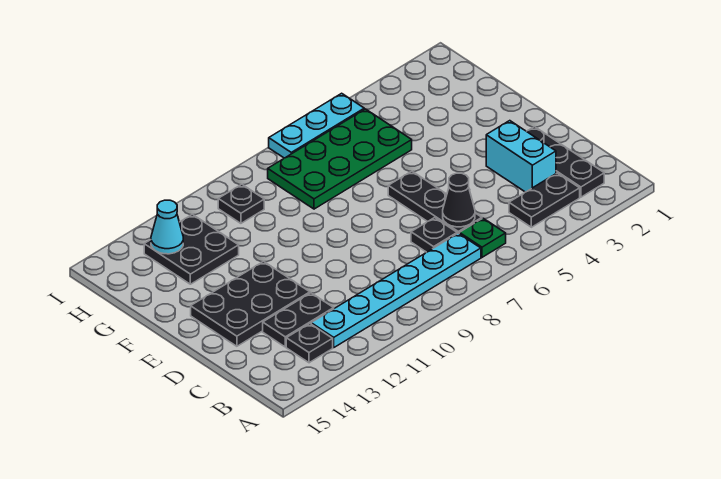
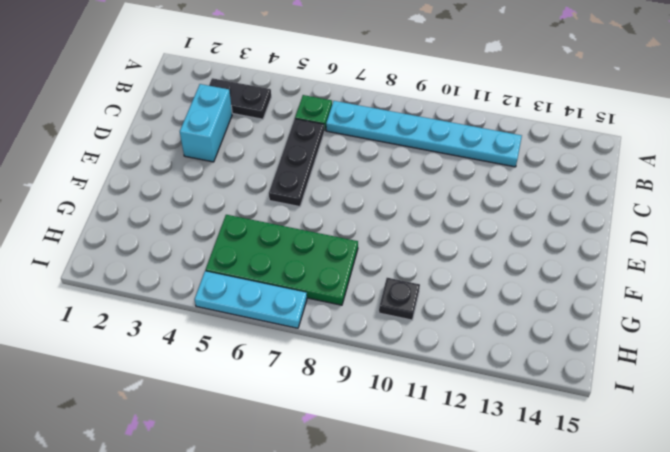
none -> black 1x3 plate [527,127,604,197]
none -> black 1x1 plate [286,324,333,363]
none -> black 1x1 plate [411,218,457,252]

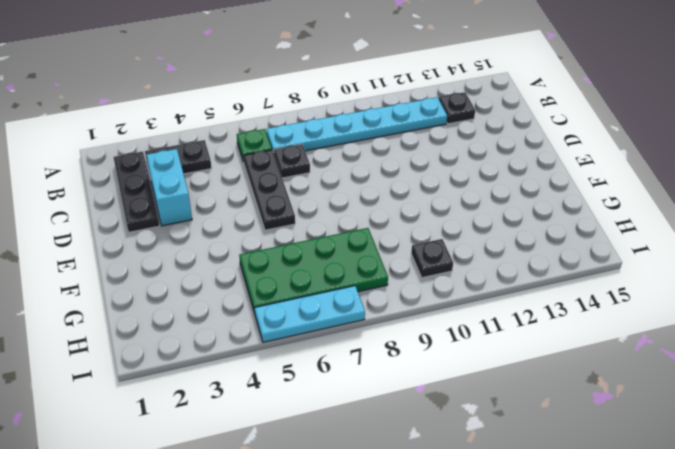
none -> black 1x2 plate [263,293,334,347]
none -> black 2x3 plate [191,261,310,346]
none -> black 2x2 plate [144,214,239,284]

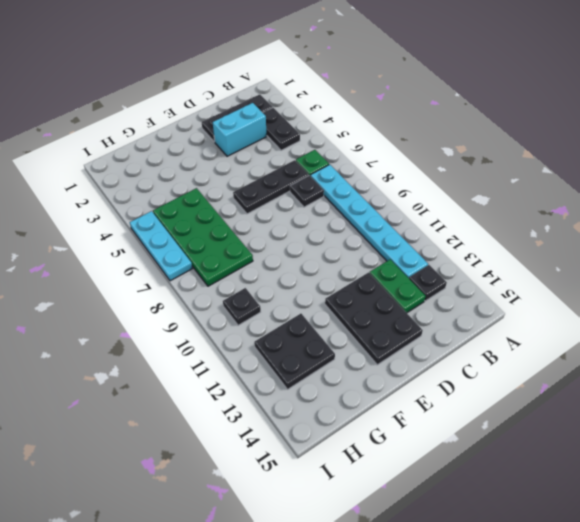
green 1x2 plate [370,259,426,313] -> black 1x2 plate [263,293,334,347]
none -> black 1x1 cone [443,173,475,227]
none -> cyan 1x1 cone [151,200,183,254]

